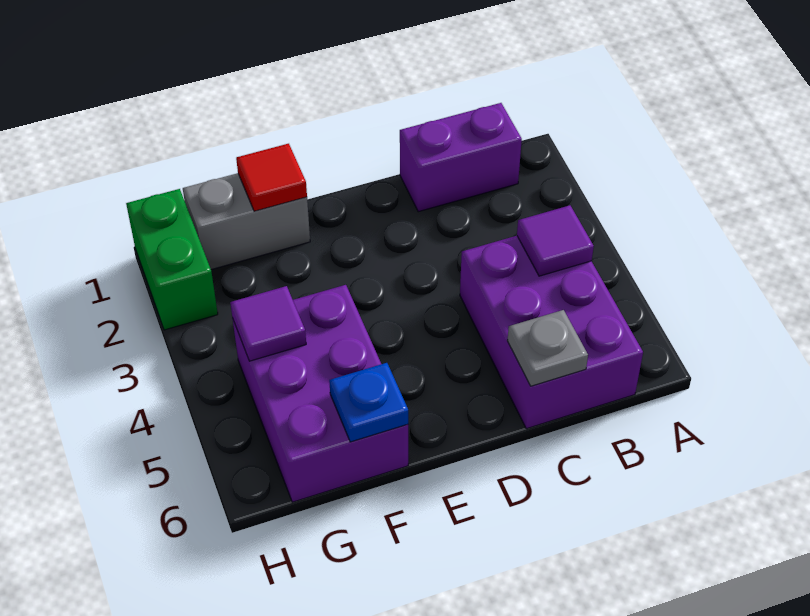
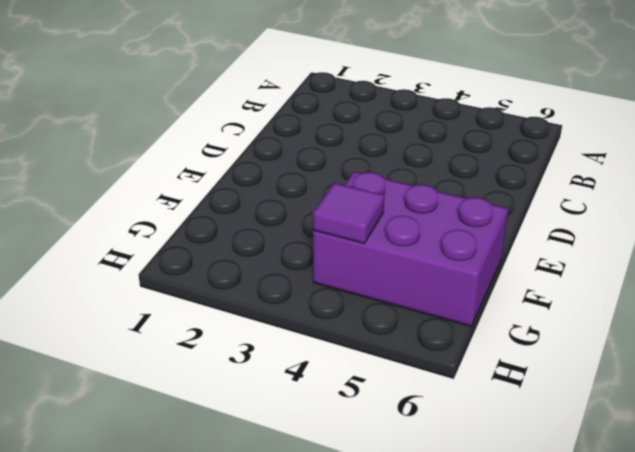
none -> purple 1x2 brick [400,103,522,212]
none -> purple 2x3 brick [460,236,643,429]

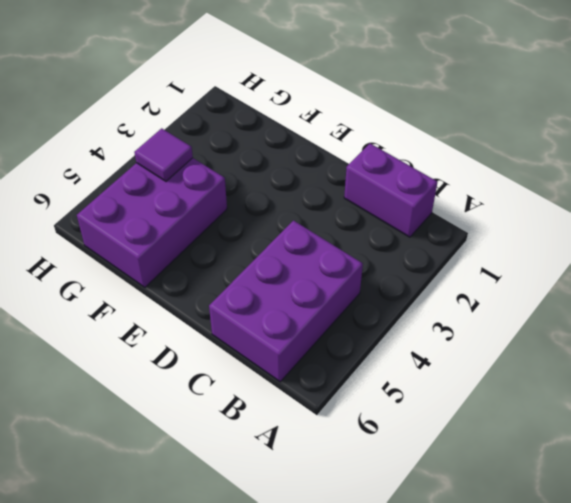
none -> grey 1x2 brick [183,173,310,270]
none -> green 1x2 brick [126,189,218,330]

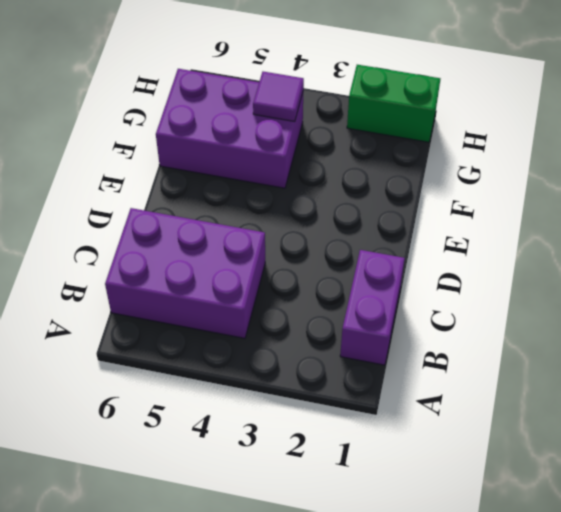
none -> grey 1x2 brick [183,173,310,270]
none -> purple 1x1 tile [517,205,594,276]

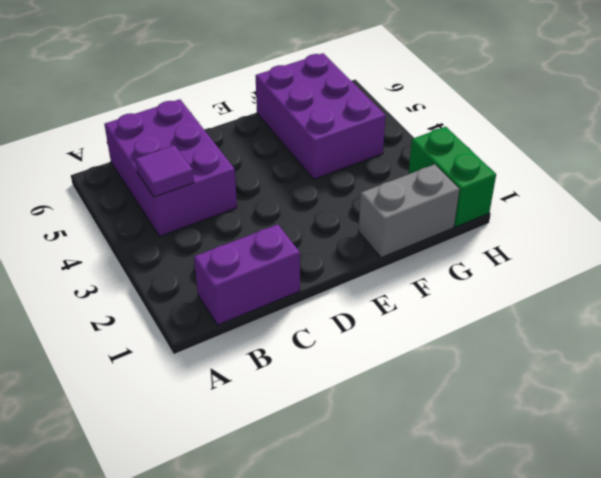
none -> grey 1x1 plate [507,310,588,386]
none -> red 1x1 tile [236,144,307,211]

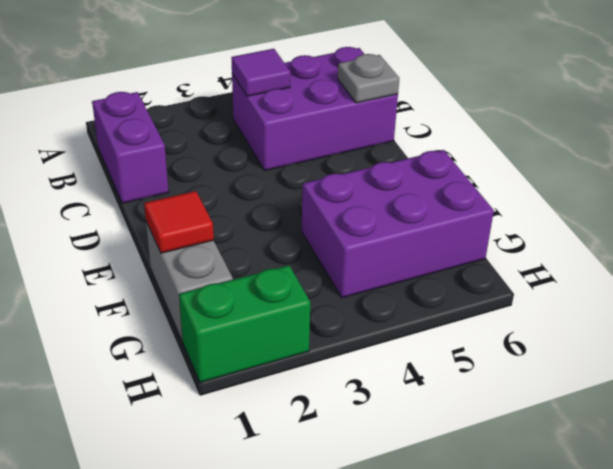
none -> blue 1x1 plate [329,363,408,442]
none -> purple 1x1 tile [230,286,306,361]

